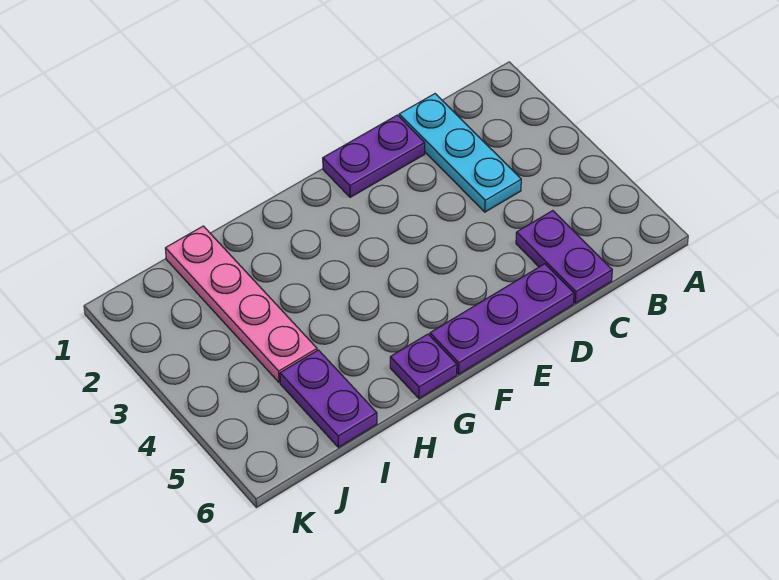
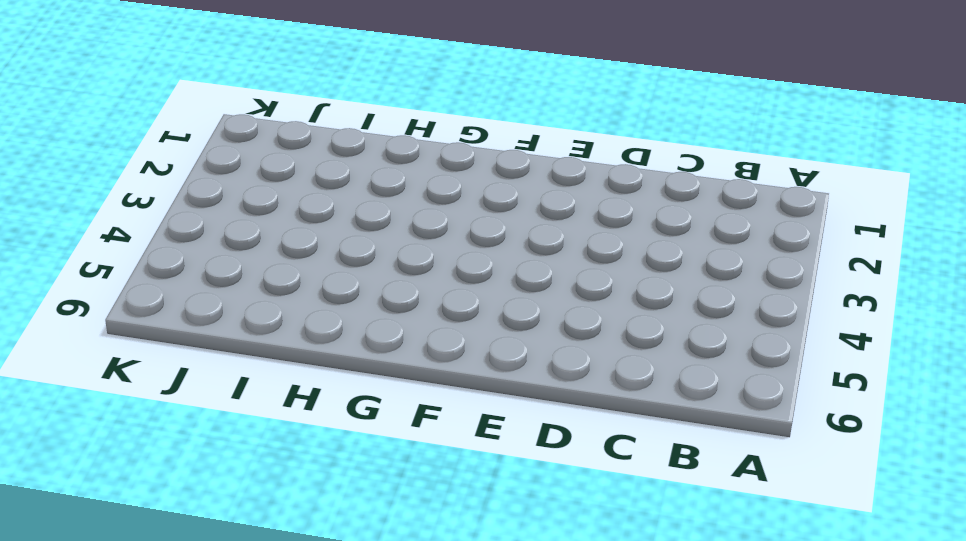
none -> cyan 1x3 plate [399,94,521,212]
none -> purple 1x2 plate [516,211,612,303]

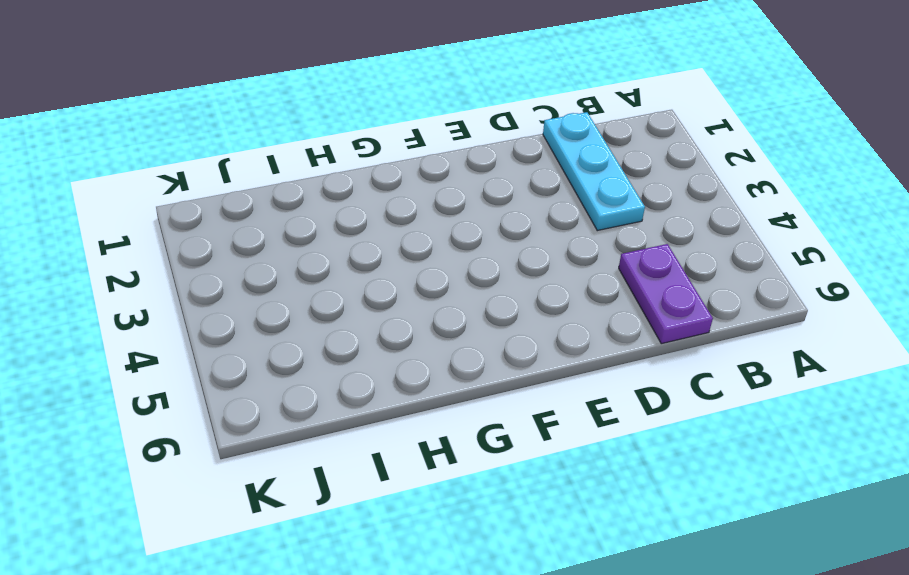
none -> purple 1x2 plate [323,115,425,197]
none -> purple 1x3 plate [430,264,574,374]

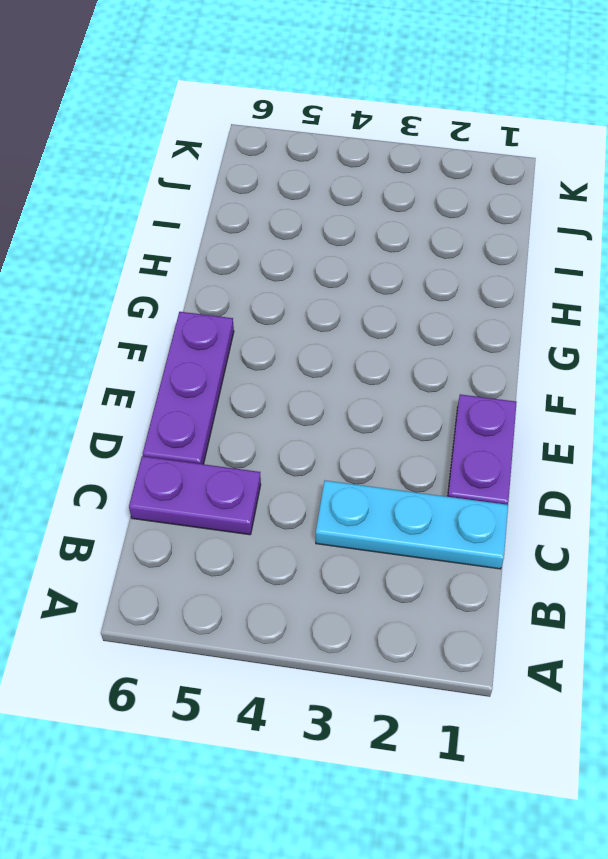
none -> purple 1x1 plate [390,334,457,398]
none -> pink 1x4 plate [165,226,317,383]

